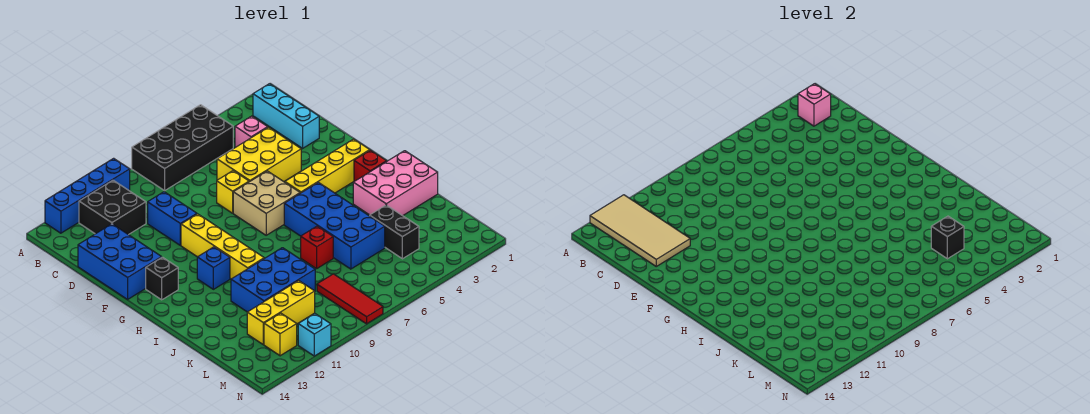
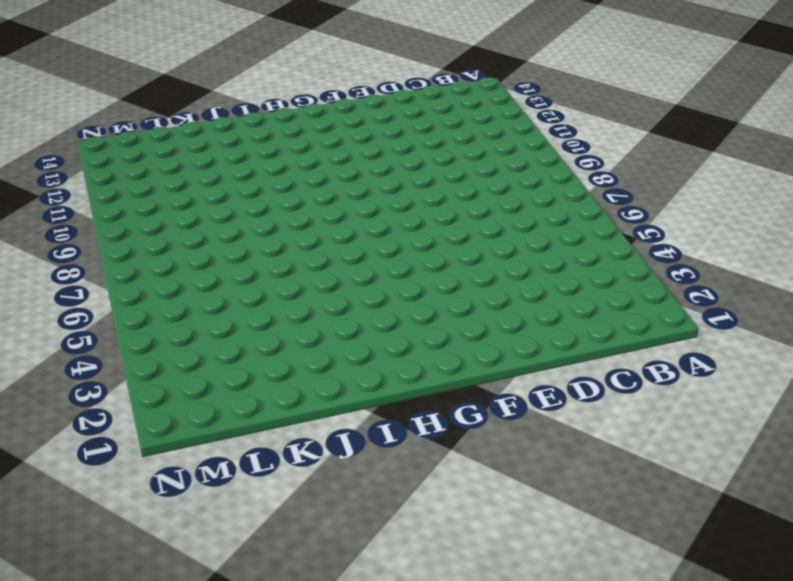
none -> black 2x4 brick [132,105,233,191]
none -> blue 1x4 brick [45,158,130,233]
none -> cyan 1x3 brick [253,84,319,148]

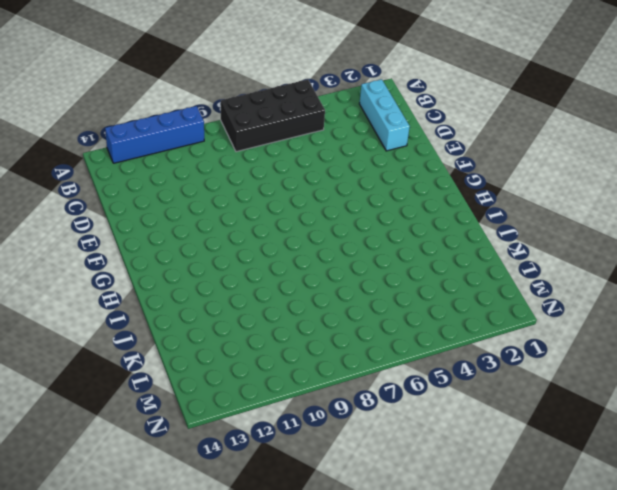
none -> black 2x2 brick [79,180,146,235]
none -> pink 1x1 brick [235,116,268,148]
none -> yellow 2x3 brick [217,127,301,182]

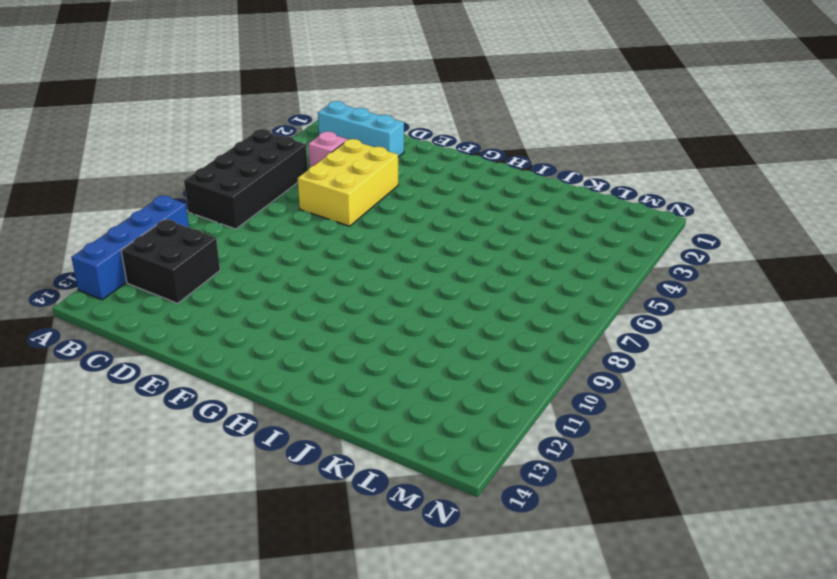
none -> blue 1x2 brick [148,192,197,245]
none -> blue 2x3 brick [78,224,162,299]
none -> yellow 1x1 brick [217,171,249,213]

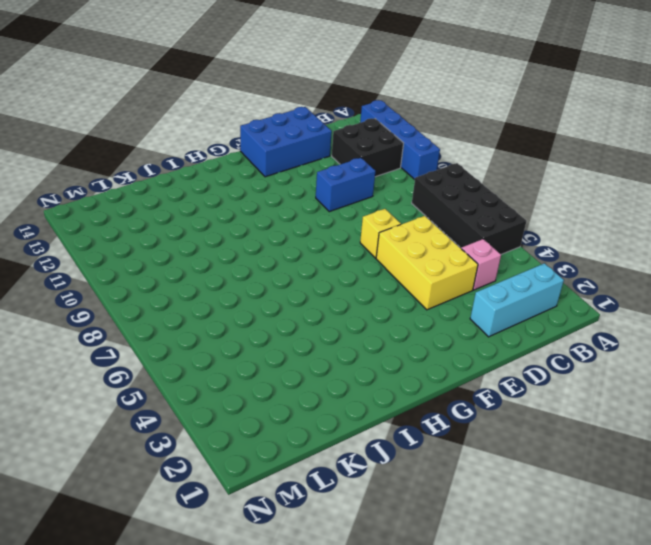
none -> tan 2x2 brick [233,171,300,235]
none -> yellow 1x4 brick [181,214,264,279]
none -> yellow 1x4 brick [285,139,370,193]

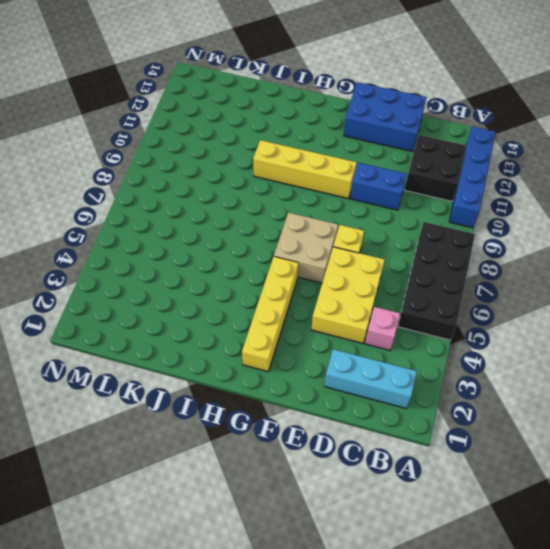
none -> black 1x1 brick [146,257,178,300]
none -> red 1x1 brick [354,150,387,181]
none -> blue 2x4 brick [284,182,385,269]

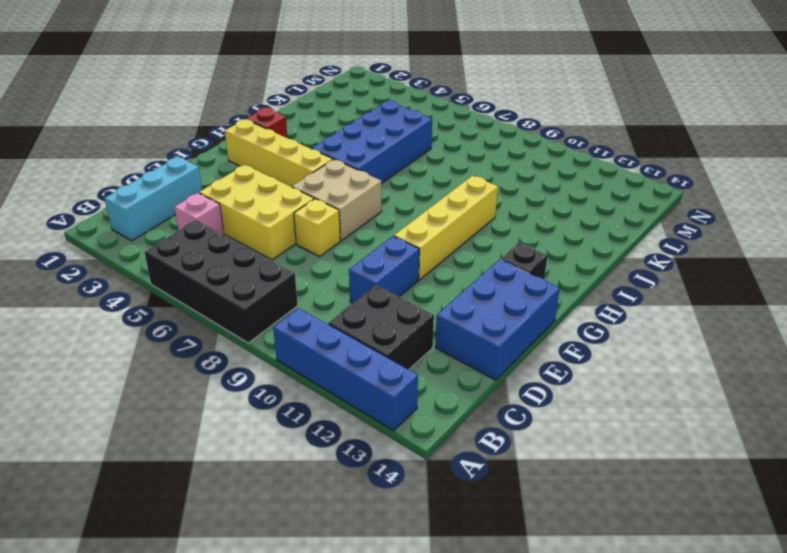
none -> blue 1x1 brick [197,247,230,289]
none -> pink 2x3 brick [353,151,438,216]
none -> red 1x1 brick [301,226,333,269]

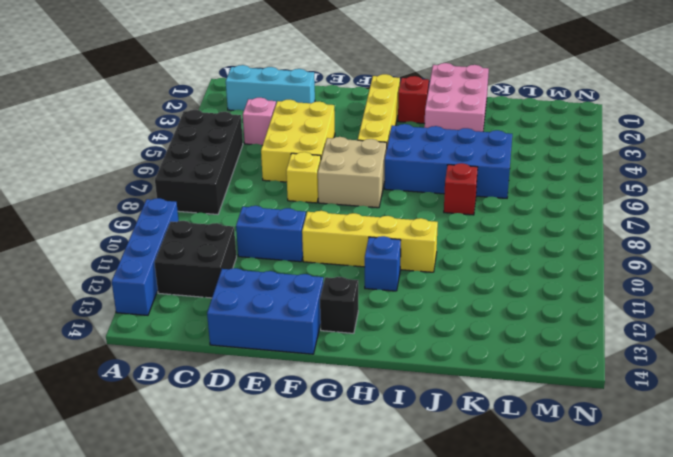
none -> blue 2x3 brick [231,248,315,312]
none -> black 1x2 brick [370,205,419,259]
none -> red 1x3 tile [317,274,383,324]

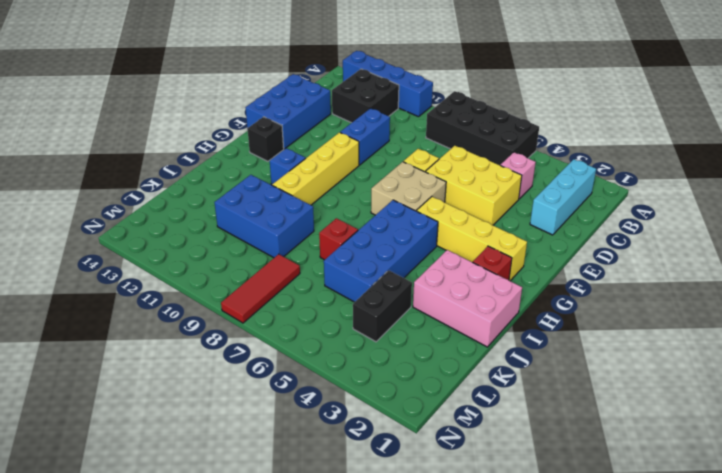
none -> yellow 1x3 brick [247,281,315,344]
none -> yellow 1x1 brick [264,313,297,356]
none -> cyan 1x1 brick [298,313,331,356]

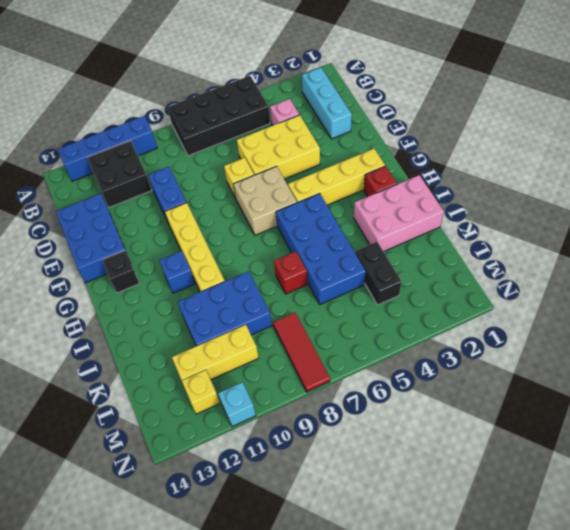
none -> tan 2x4 tile [590,195,690,266]
none -> pink 1x1 brick [798,84,831,126]
none -> black 1x1 brick [931,216,964,259]

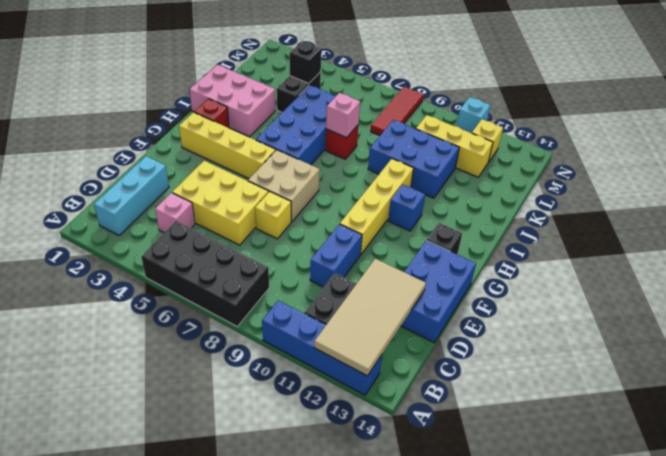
pink 1x1 brick [326,93,360,138] -> pink 1x1 brick moved to [798,84,831,126]

